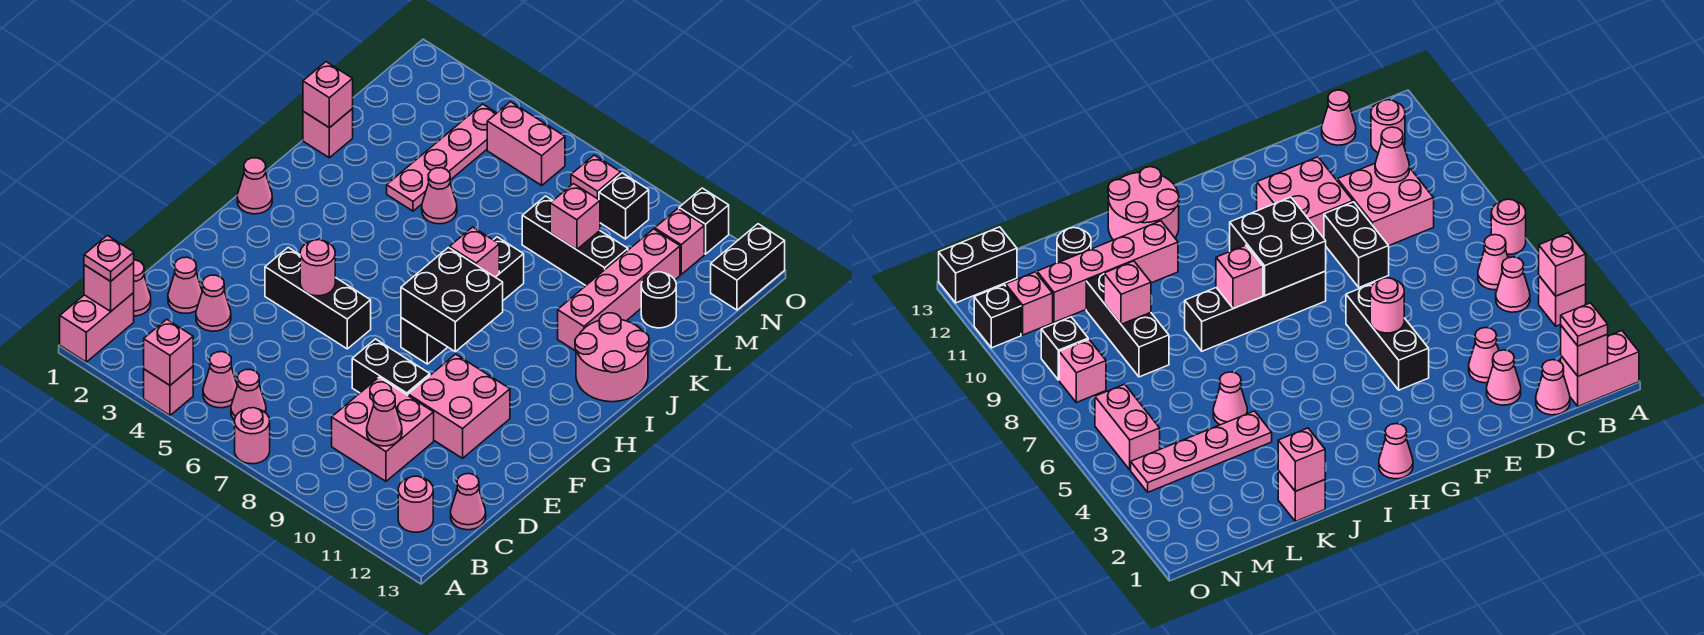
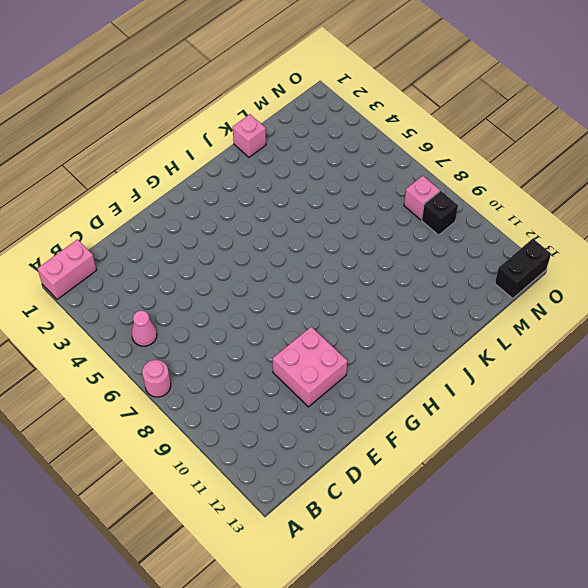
none -> pink 1x1 brick [144,367,193,415]
none -> pink 1x1 cone [231,369,266,420]
none -> pink 1x1 round brick [398,476,433,532]
none -> pink 1x1 cone [133,260,151,316]

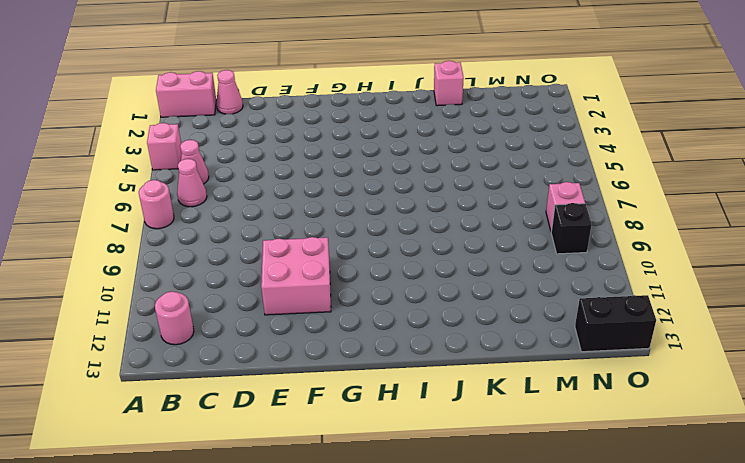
none -> pink 2x2 brick [332,377,434,481]
none -> pink 1x1 cone [451,474,486,530]
none -> pink 1x1 cone [168,257,202,313]
none -> pink 1x1 cone [196,275,231,331]

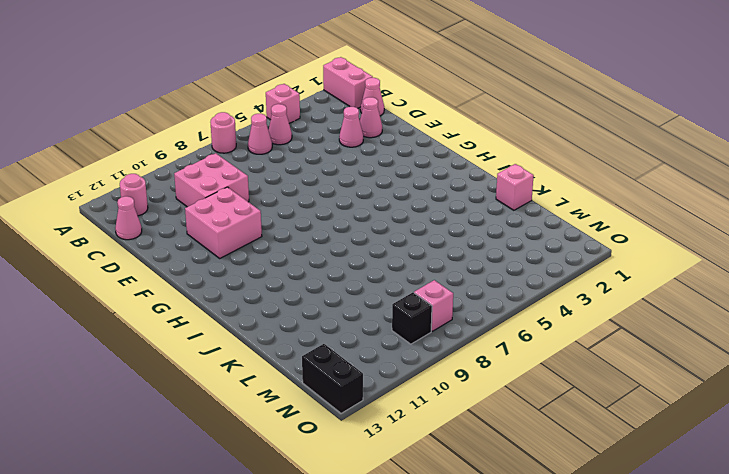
none -> black 1x2 brick [352,339,430,395]
none -> black 1x3 brick [265,247,371,349]
none -> black 1x4 brick [401,237,524,364]
none -> pink 1x1 cone [237,158,272,214]

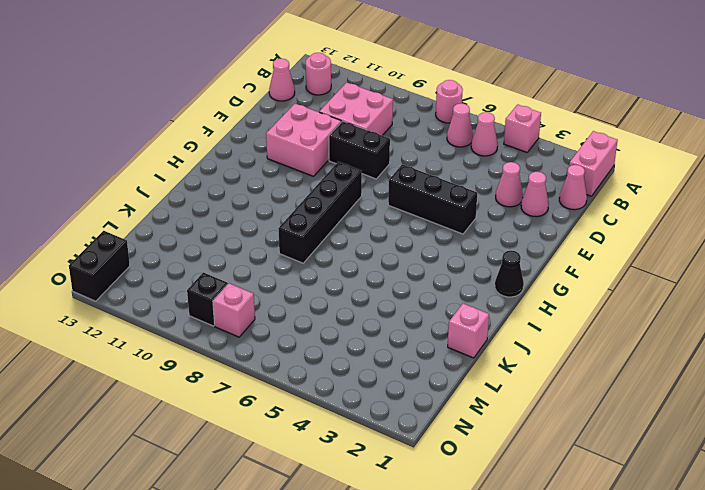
black 1x1 cone [495,251,524,297] -> pink 1x1 cone [237,158,272,214]
none -> pink 2x2 round brick [575,313,649,402]
none -> pink 1x4 brick [558,229,680,351]
none -> pink 1x4 plate [387,104,496,211]
none -> pink 1x1 cone [422,168,457,224]

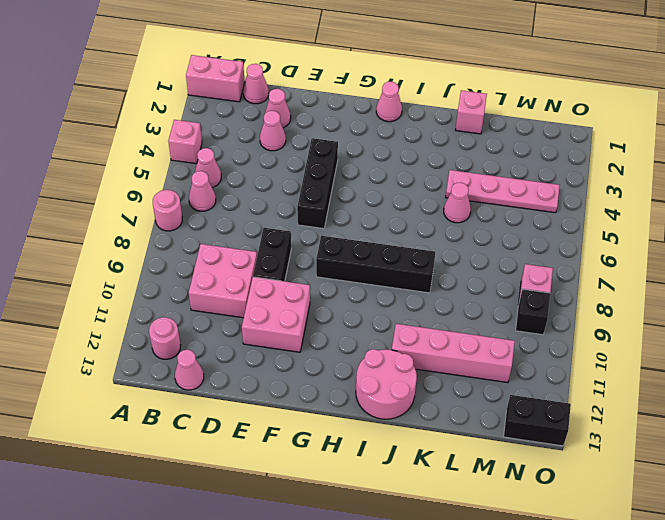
none -> black 1x3 brick [522,196,628,285]
none -> black 1x1 round brick [641,272,676,328]
none -> pink 1x2 brick [487,102,565,185]
none -> pink 1x1 brick [655,209,704,274]

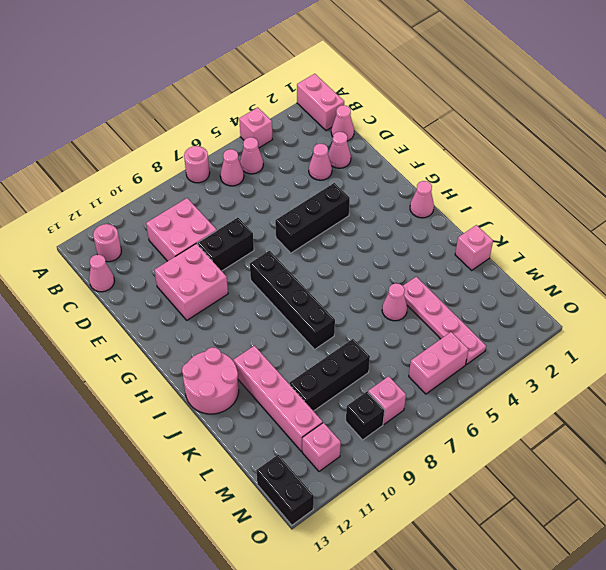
none -> black 1x1 round brick [641,272,676,328]
none -> black 1x1 brick [679,188,729,254]
none -> pink 1x1 brick [144,319,193,385]
none -> pink 1x1 brick [84,263,134,311]

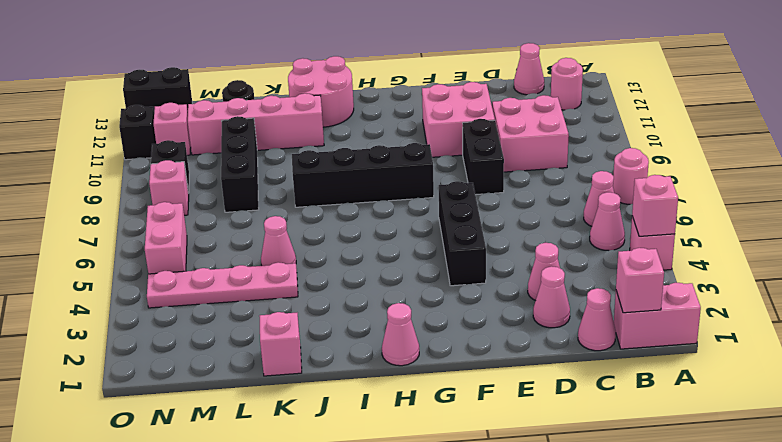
none -> pink 1x1 cone [367,390,402,446]
none -> pink 1x1 round brick [300,240,335,296]
none -> black 2x2 brick [401,248,503,352]
none -> pink 1x1 brick [450,227,499,277]

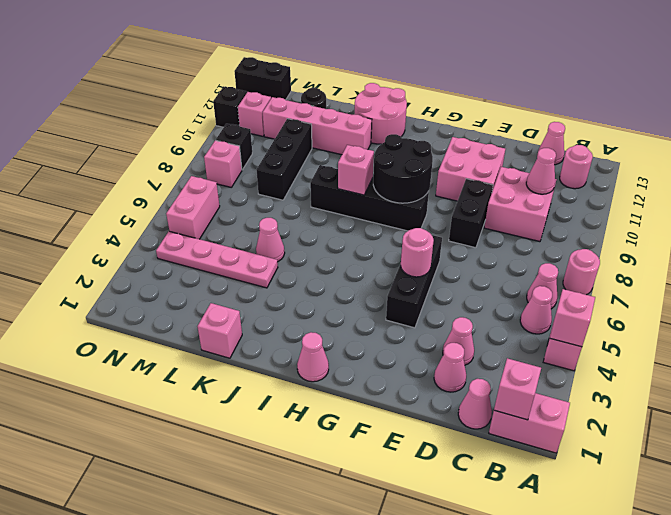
black 2x2 round brick [373,134,433,203] -> black 2x2 brick [401,248,503,352]
none -> pink 1x1 brick [303,62,353,128]
none -> pink 1x1 brick [550,184,600,250]
none -> pink 1x1 plate [84,235,134,281]

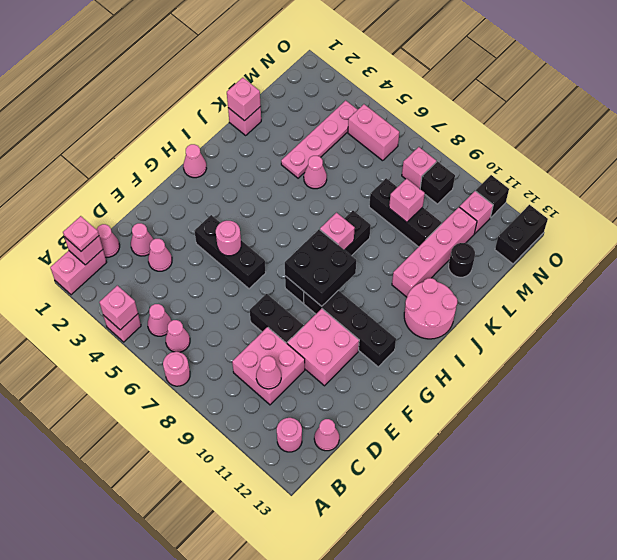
black 1x4 brick [304,290,396,367] -> none

